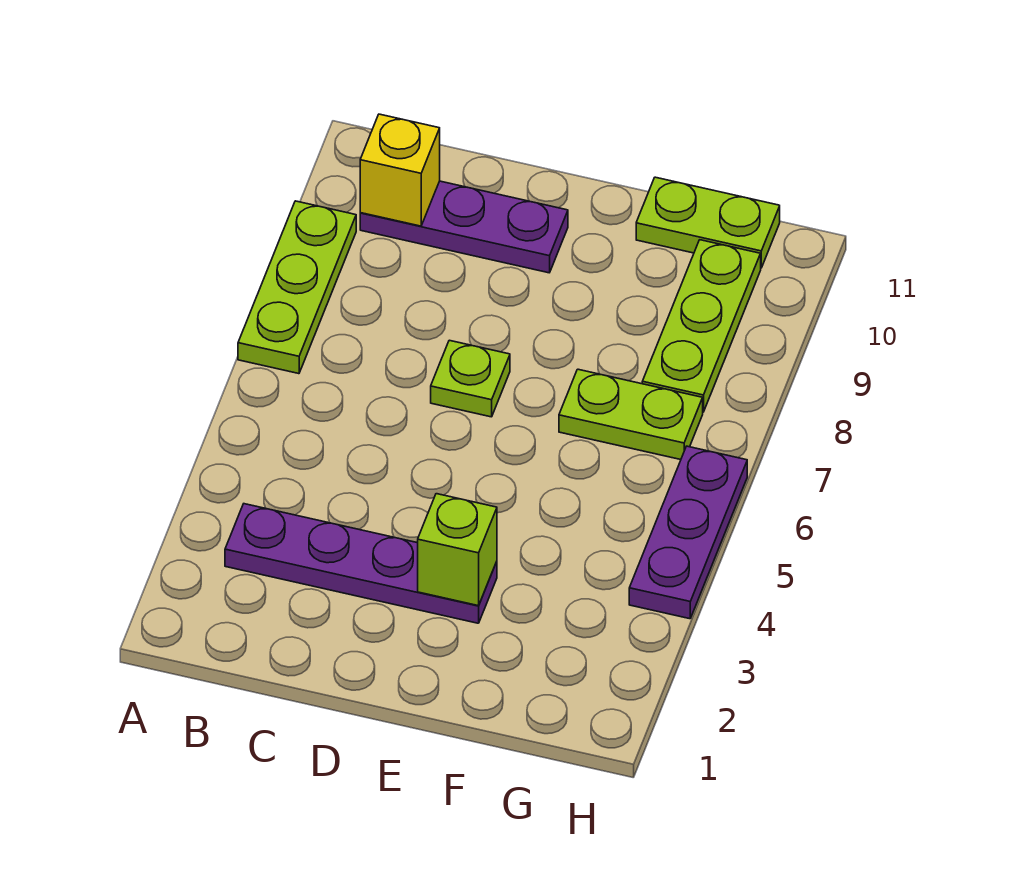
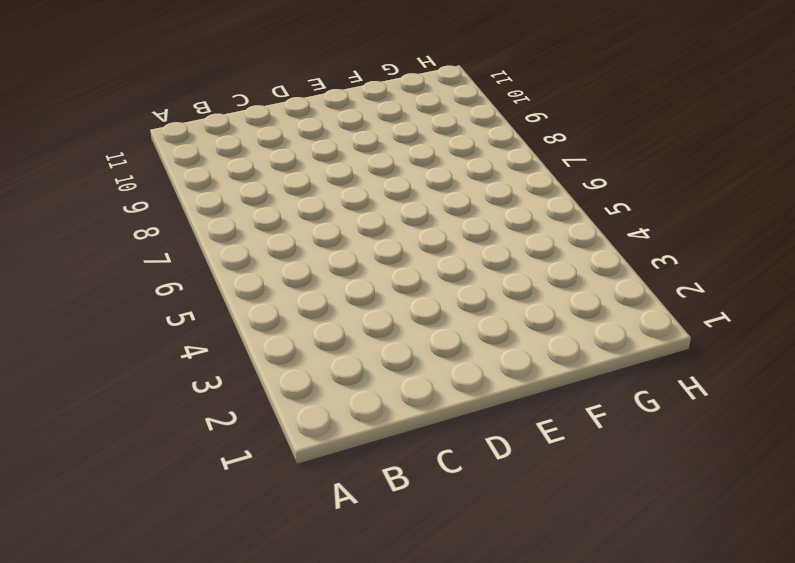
none -> lime 1x3 plate [238,201,356,374]
none -> purple 1x4 plate [225,504,497,623]

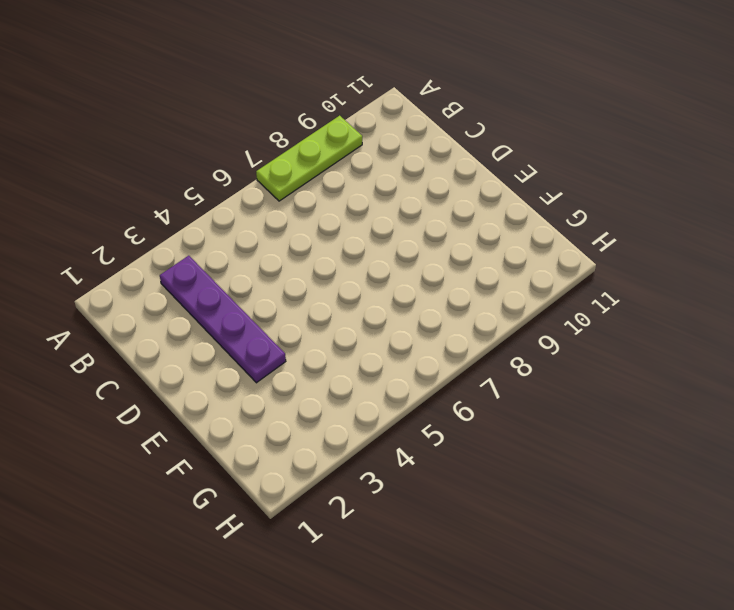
none -> purple 1x3 plate [360,181,568,273]
none -> lime 1x1 plate [431,340,510,417]

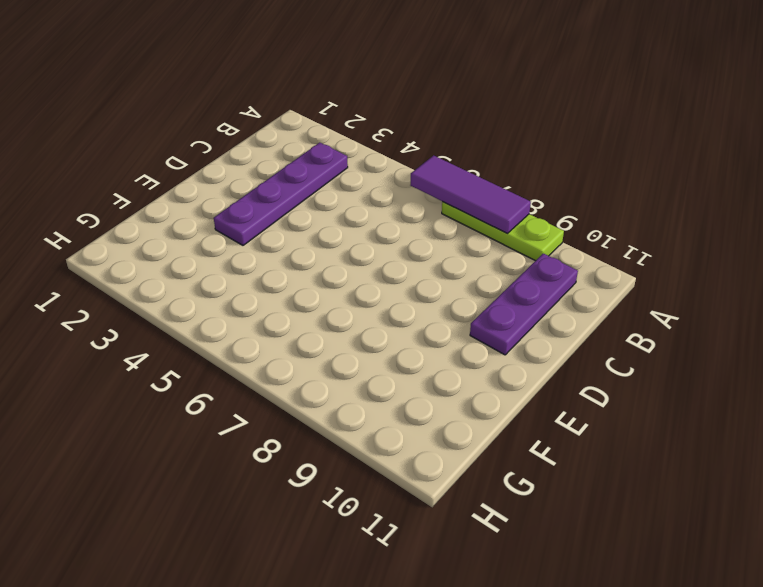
purple 1x3 tile [411,155,531,233] -> none
none -> lime 1x1 plate [431,340,510,417]
none -> lime 1x2 plate [559,369,703,460]

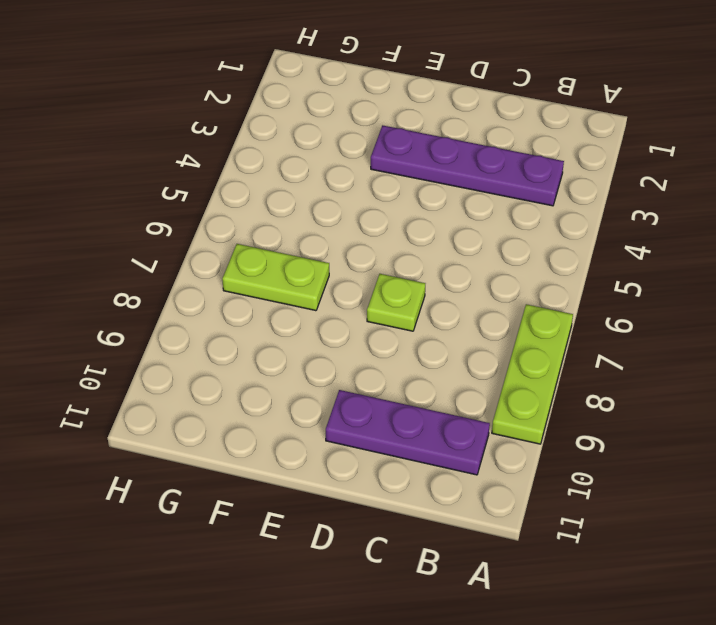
none -> lime 1x2 plate [636,177,780,268]
none -> lime 1x3 plate [642,240,761,412]

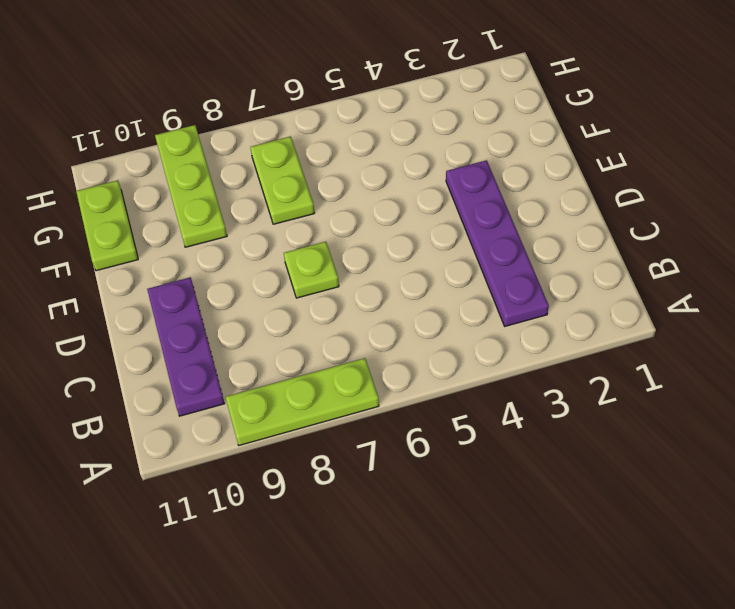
lime 1x3 plate [155,125,227,247] -> lime 1x3 plate turned to [642,240,761,412]
none -> purple 1x3 plate [629,446,747,619]
none -> yellow 1x1 brick [360,114,440,226]

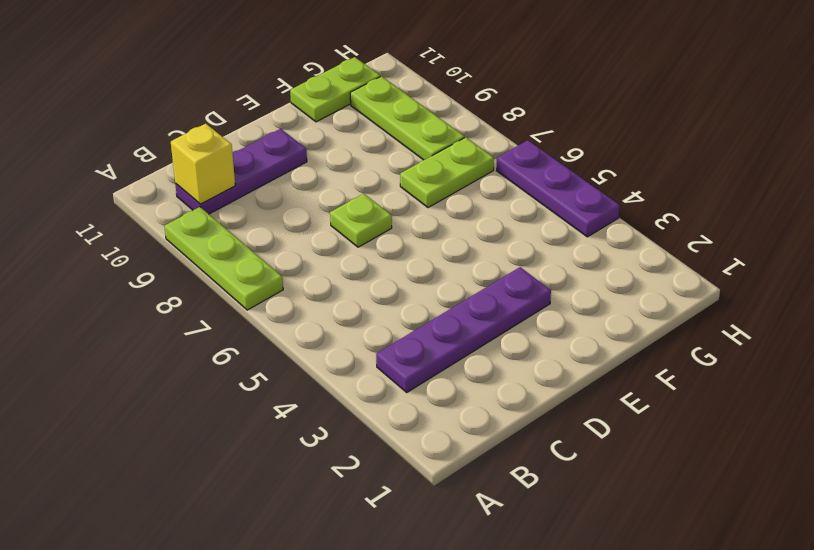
none -> lime 1x1 brick [418,494,497,606]

